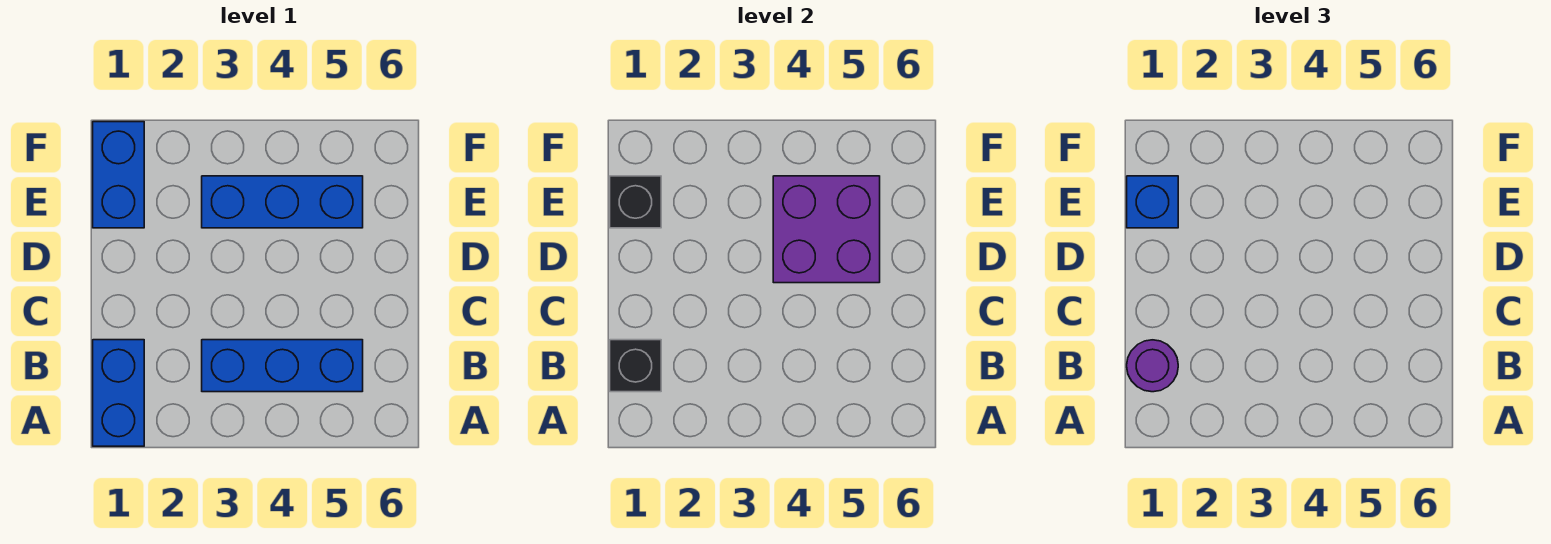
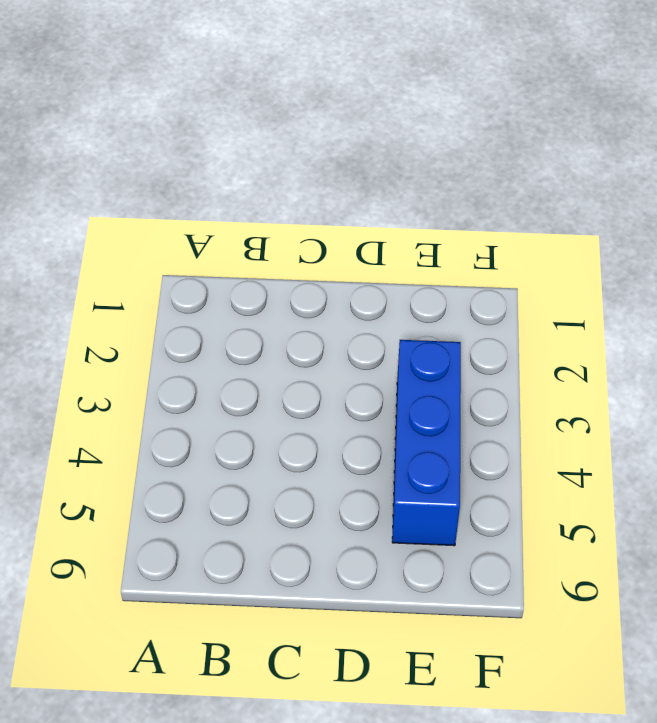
none -> blue 1x2 brick [93,340,144,446]
none -> blue 1x3 brick [202,340,363,392]

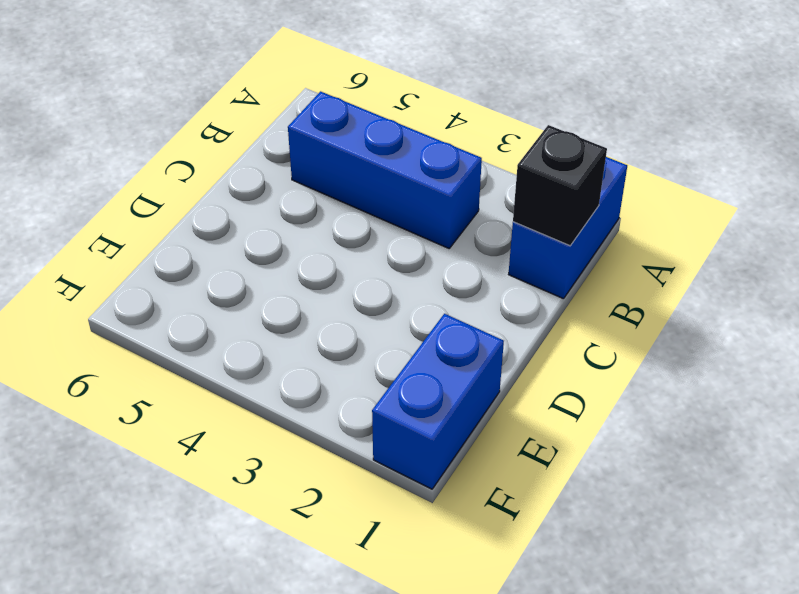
none -> blue 1x3 brick [202,176,363,228]
none -> purple 2x2 brick [773,176,880,283]

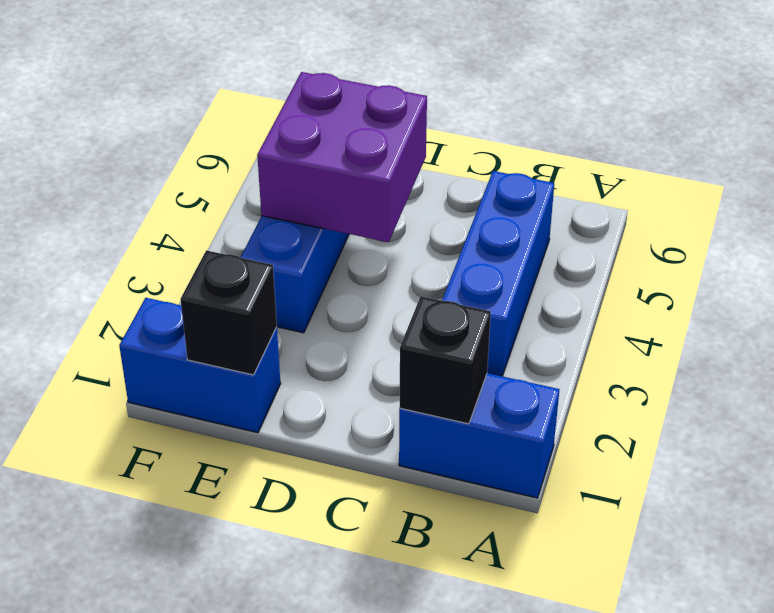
none -> purple 1x1 round brick [1127,340,1178,392]
none -> blue 1x1 brick [1127,176,1178,228]

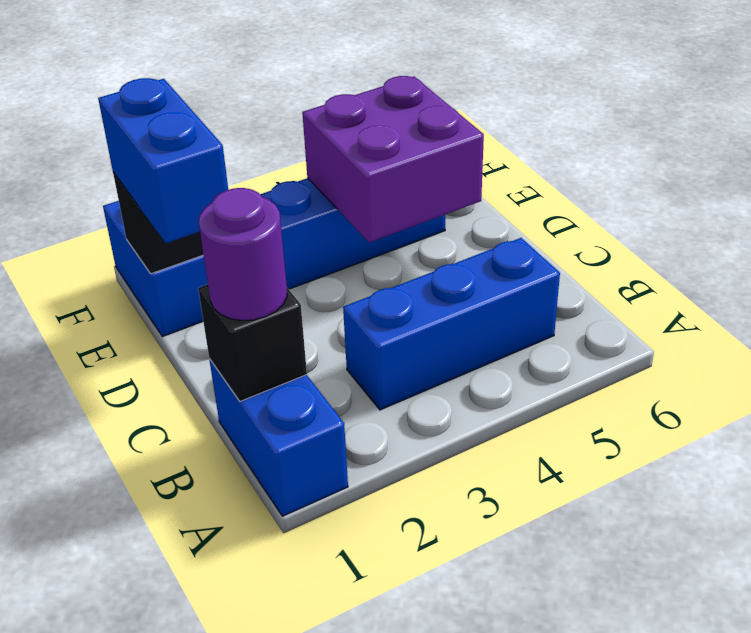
blue 1x2 brick [98,78,228,243] -> blue 1x1 brick [1127,176,1178,228]

